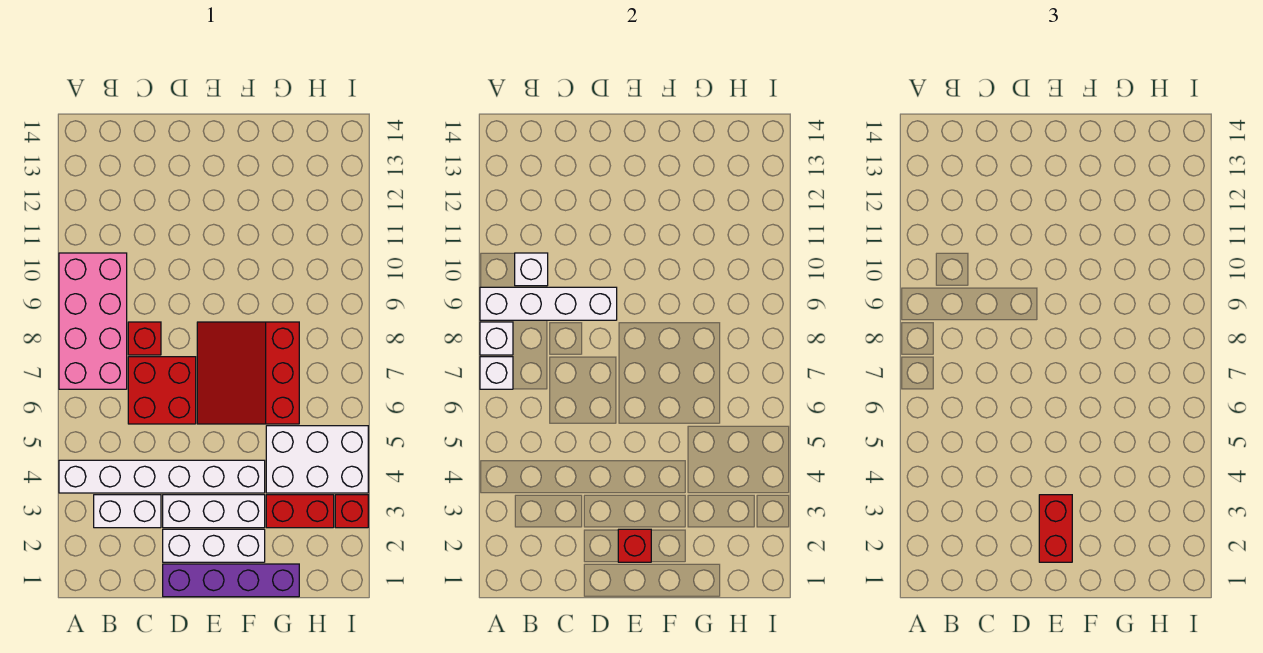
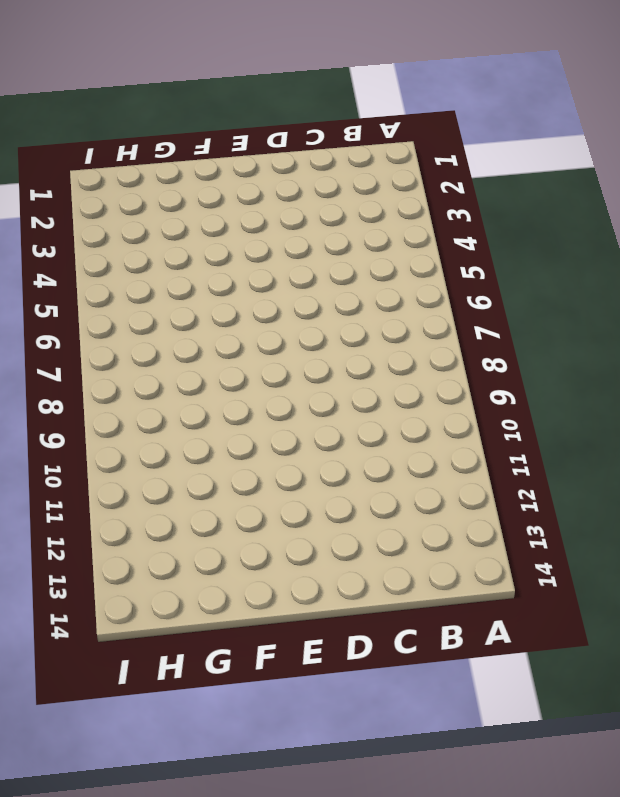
none -> white 1x6 brick [59,460,265,493]
none -> pink 2x4 brick [59,253,127,389]
none -> white 1x2 brick [94,495,161,528]

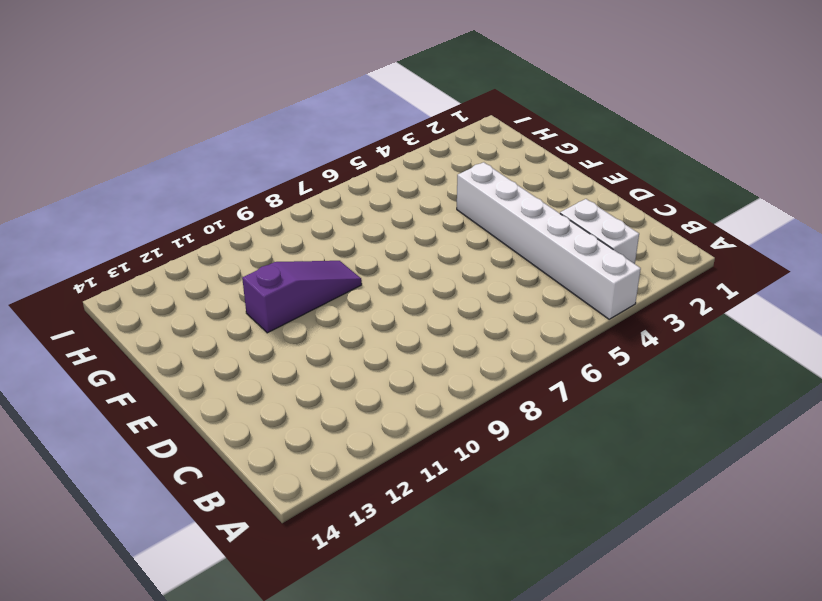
purple 1x3 slope [242,261,362,333] -> none
none -> pink 2x4 brick [59,253,127,389]
none -> red 2x2 brick [128,357,196,424]
none -> red 1x1 brick [128,322,161,355]

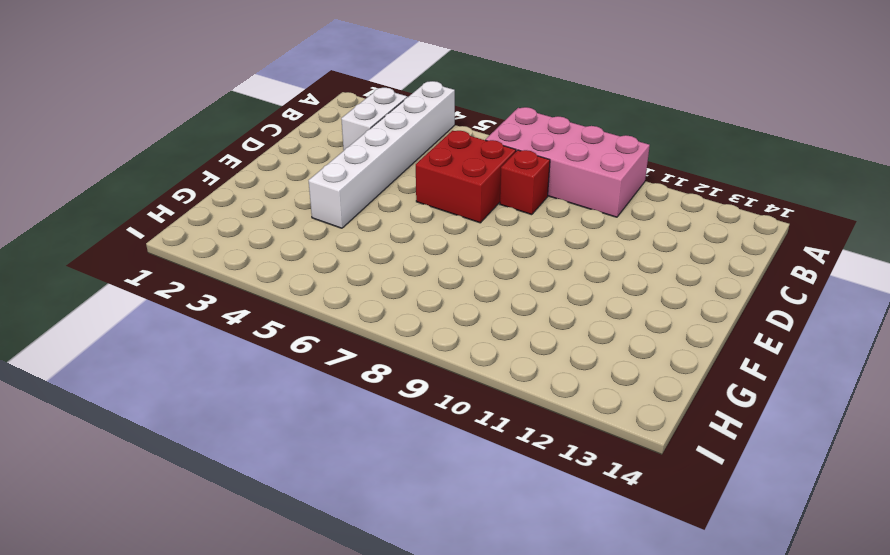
none -> purple 1x4 brick [163,564,299,597]
none -> white 1x3 brick [163,529,265,562]
none -> white 1x3 brick [163,495,265,528]

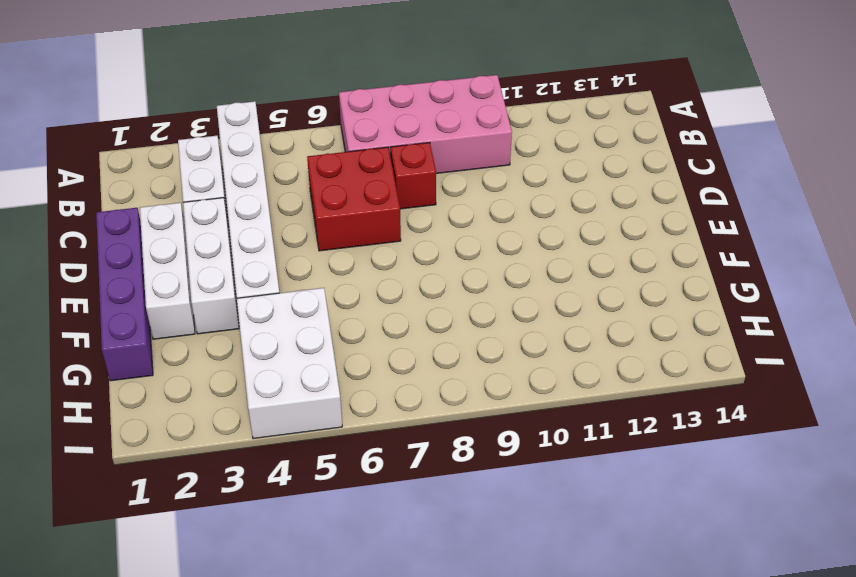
none -> red 3x3 slope [197,322,299,424]
none -> red 1x2 brick [266,495,334,528]
none -> red 1x1 brick [335,495,368,528]

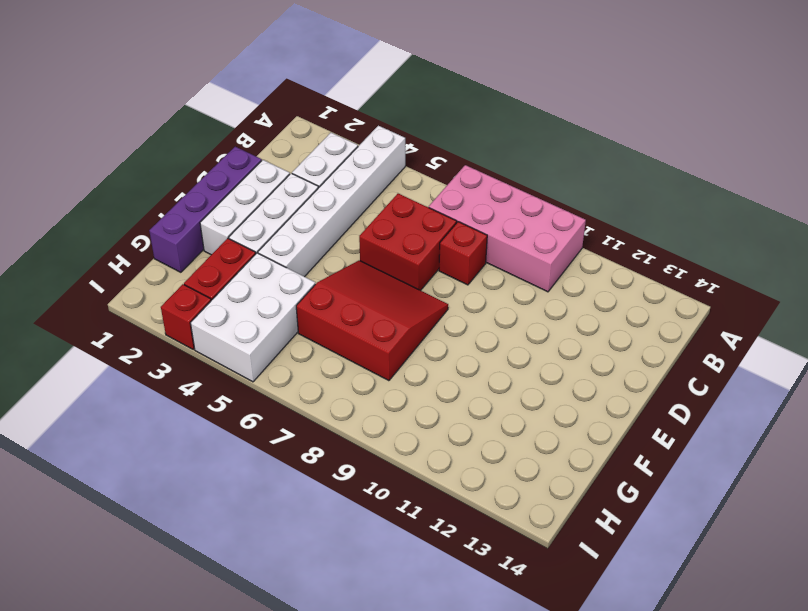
none -> white 1x1 brick [480,357,513,389]
none -> white 1x1 brick [480,322,513,355]
none -> white 1x4 brick [480,287,617,320]

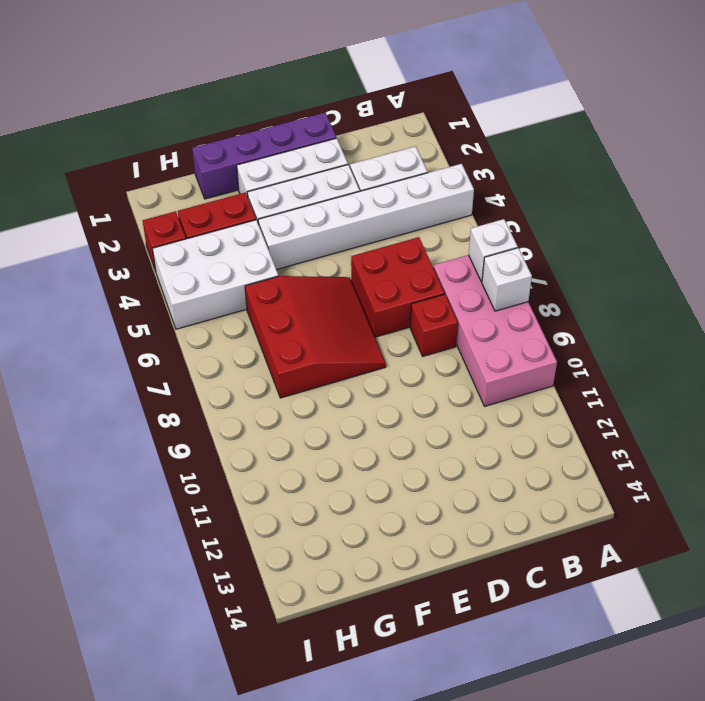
none -> white 1x4 brick [480,287,617,320]
none -> white 1x1 brick [515,253,548,286]
none -> red 1x1 brick [618,529,651,562]

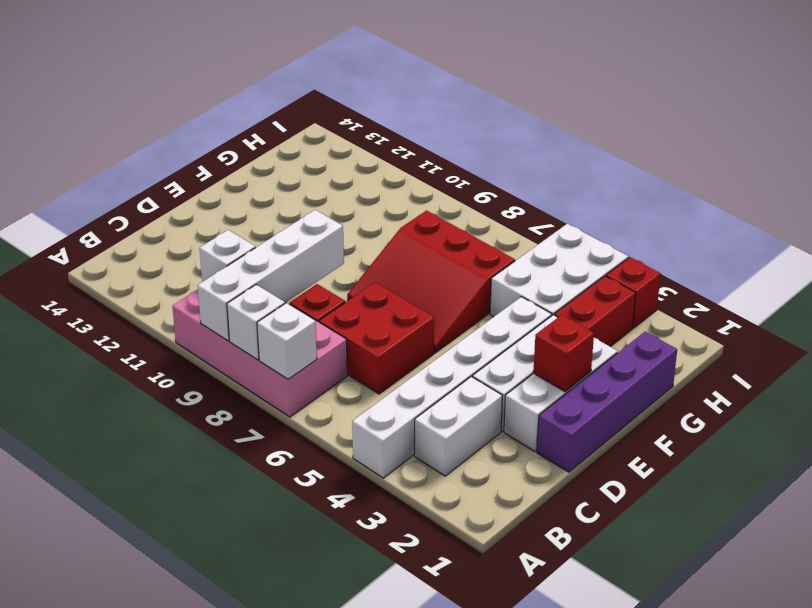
none -> red 1x2 brick [1039,495,1072,562]

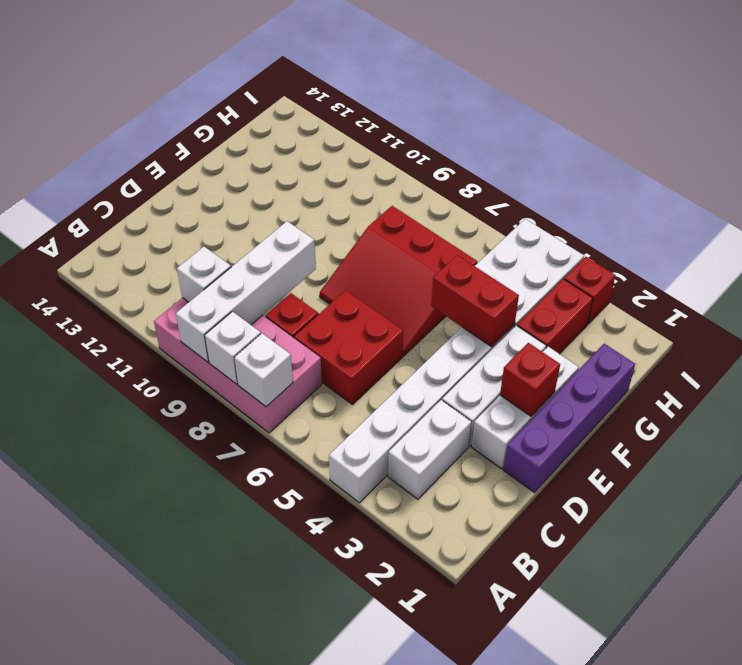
red 1x2 brick [431,255,519,347] -> red 1x2 brick moved to [1039,495,1072,562]

